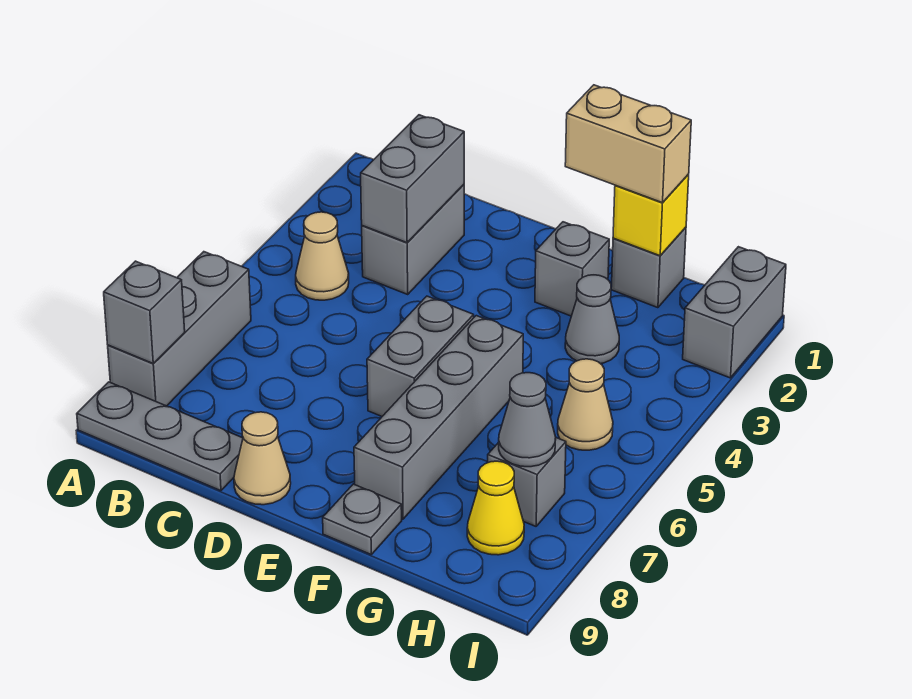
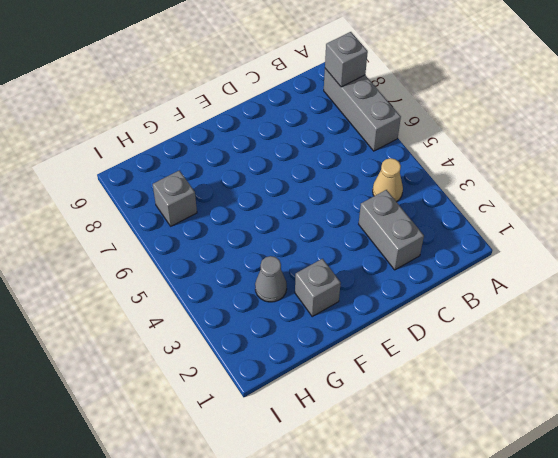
none -> grey 1x3 plate [77,382,243,491]
none -> tan 1x1 cone [234,412,291,505]
none -> grey 1x2 brick [367,296,474,416]

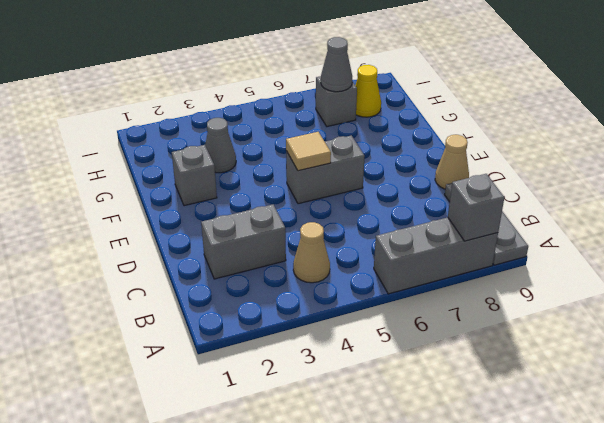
tan 1x1 tile [286,132,331,171] -> none
none -> grey 1x4 brick [354,316,523,519]
none -> grey 1x1 plate [323,484,402,554]
none -> grey 1x1 brick [611,227,686,308]

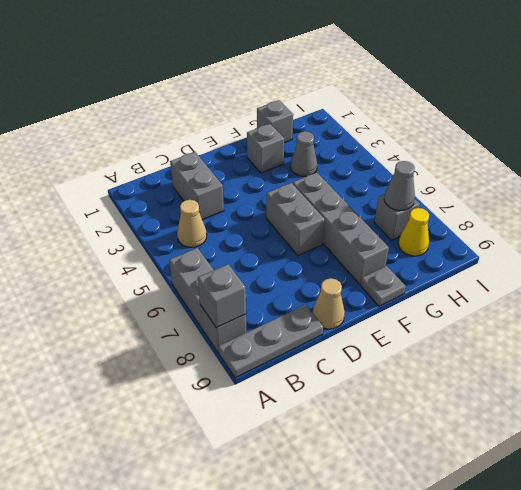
none -> tan 1x1 cone [558,359,613,450]
none -> grey 1x2 brick [683,247,786,378]
none -> grey 1x2 brick [361,115,464,243]

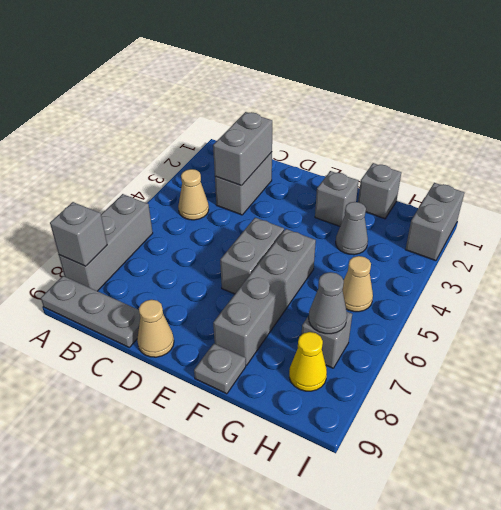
none -> yellow 1x1 brick [613,174,689,256]
none -> tan 1x2 brick [565,85,691,203]

